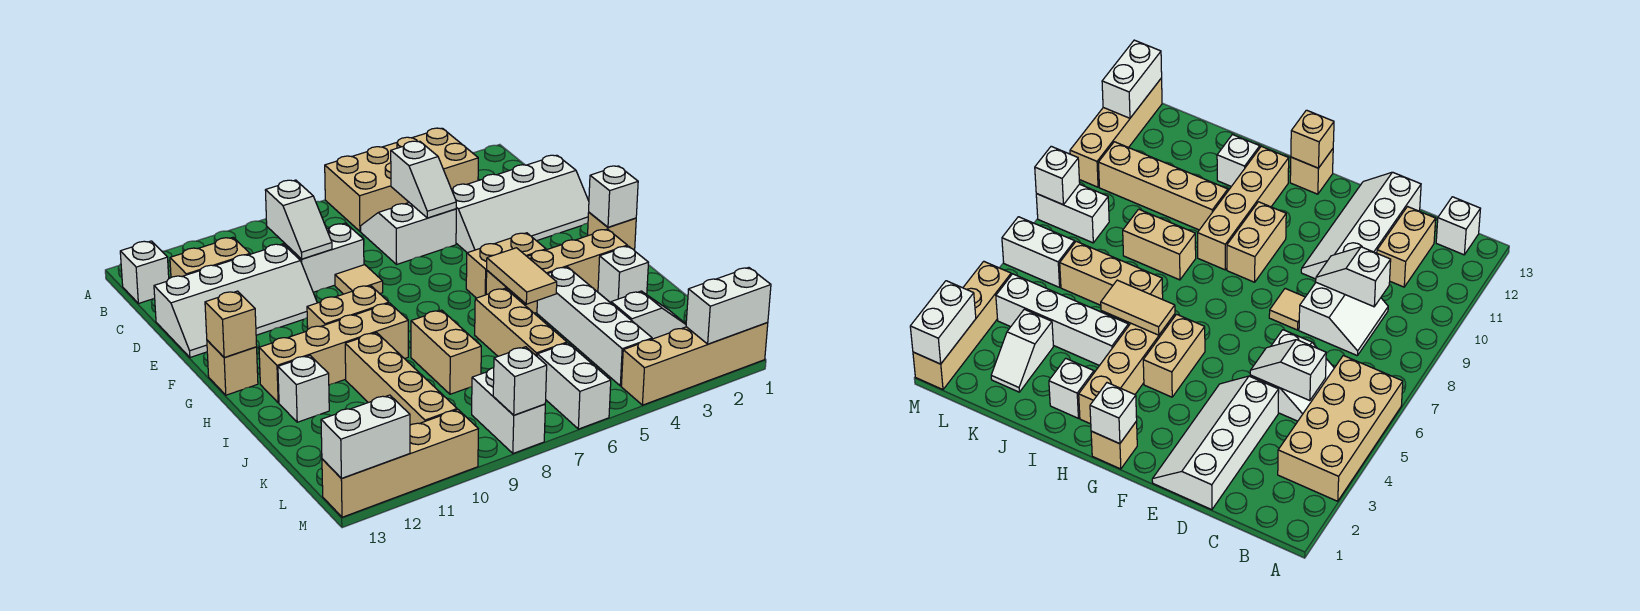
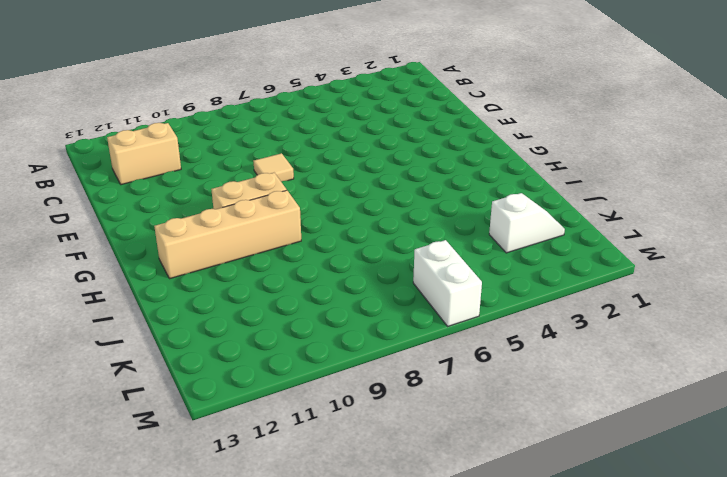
none -> tan 2x4 brick [325,128,478,231]
none -> white 1x1 brick [120,241,169,304]
none -> white 2x2 slope [361,203,456,264]
none -> white 2x2 slope [283,223,364,292]

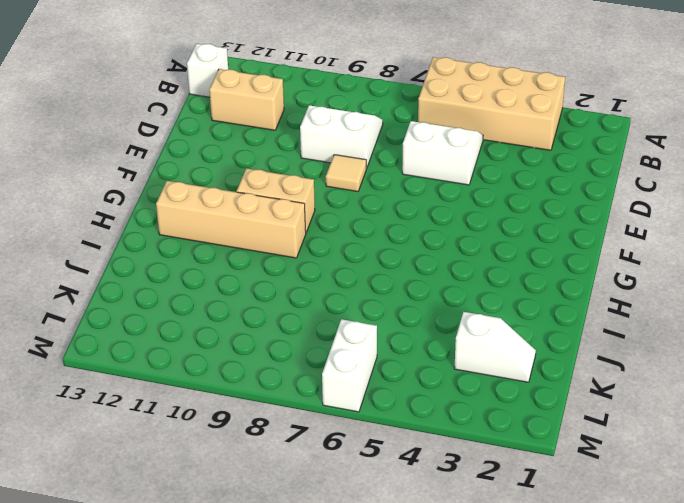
none -> white 2x4 slope [452,155,589,253]
none -> white 2x4 slope [154,244,317,358]
none -> tan 1x1 brick [588,213,636,251]
none -> tan 1x2 brick [466,233,546,298]

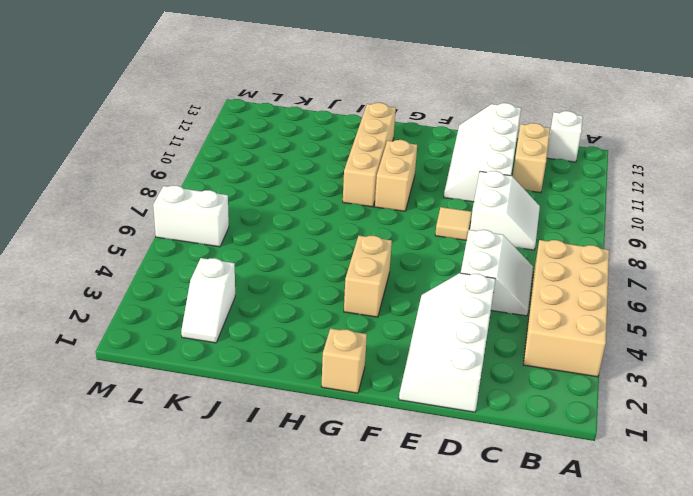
none -> tan 1x1 brick [207,340,258,395]
none -> tan 1x4 brick [486,229,627,313]
none -> white 1x1 brick [598,246,649,303]
none -> white 1x4 brick [537,267,652,386]

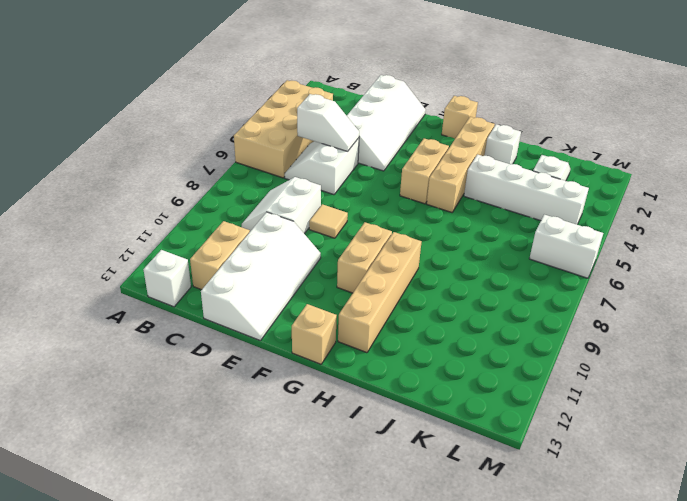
none -> tan 1x3 brick [475,288,567,356]
none -> tan 1x2 brick [411,310,481,394]
none -> tan 1x4 brick [345,333,457,425]
none -> white 1x1 brick [278,356,329,422]

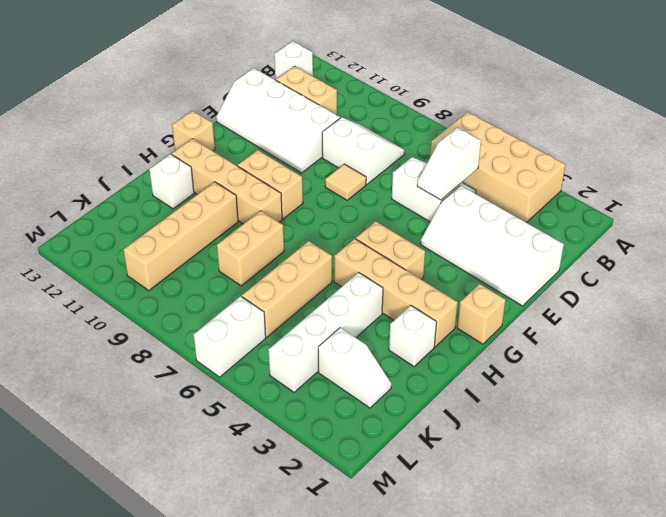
none -> white 1x2 brick [472,368,545,453]
none -> tan 1x4 brick [621,322,768,405]
none -> tan 1x4 brick [322,410,478,517]
none -> white 1x2 slope [265,180,332,259]

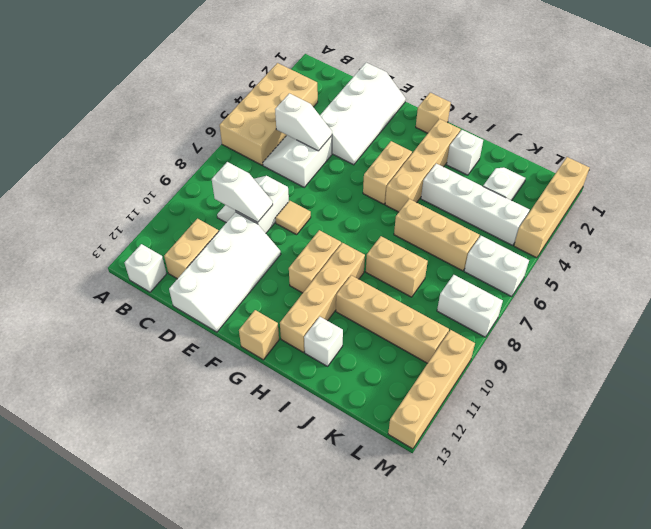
none -> white 1x1 brick [589,166,638,227]
none -> tan 1x1 brick [205,291,257,358]
none -> tan 1x2 tile [487,248,557,304]
none -> white 1x2 brick [686,268,771,344]

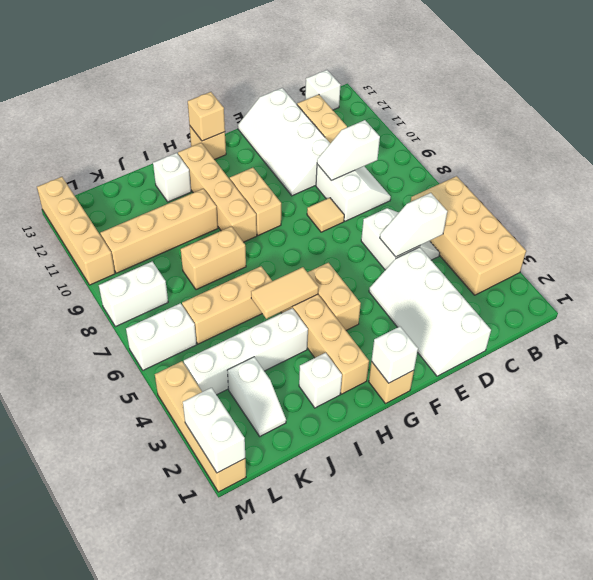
none -> white 1x1 brick [493,347,547,415]
none -> white 1x2 brick [321,395,410,479]

